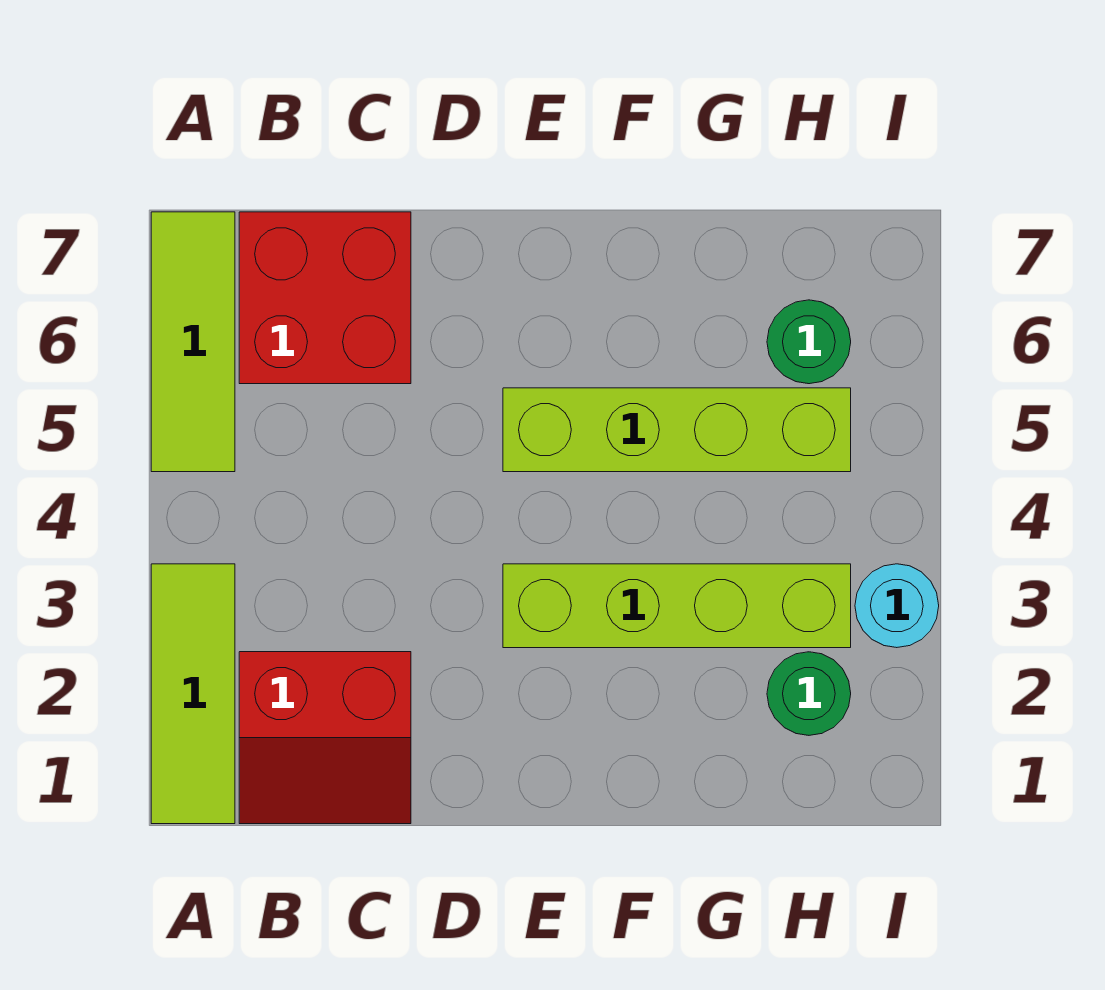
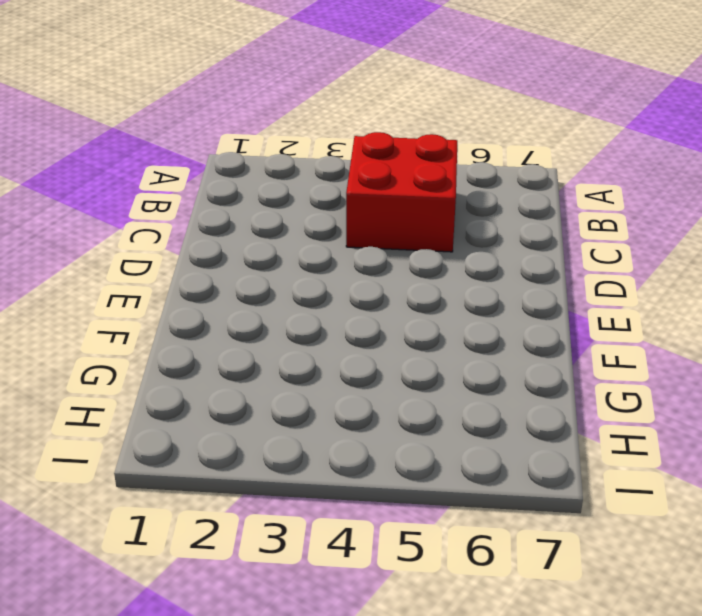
red 2x2 brick [346,132,457,252] -> red 2x2 brick moved to [239,212,411,384]
none -> lime 1x3 tile [151,564,235,824]
none -> lime 1x3 tile [151,212,235,472]

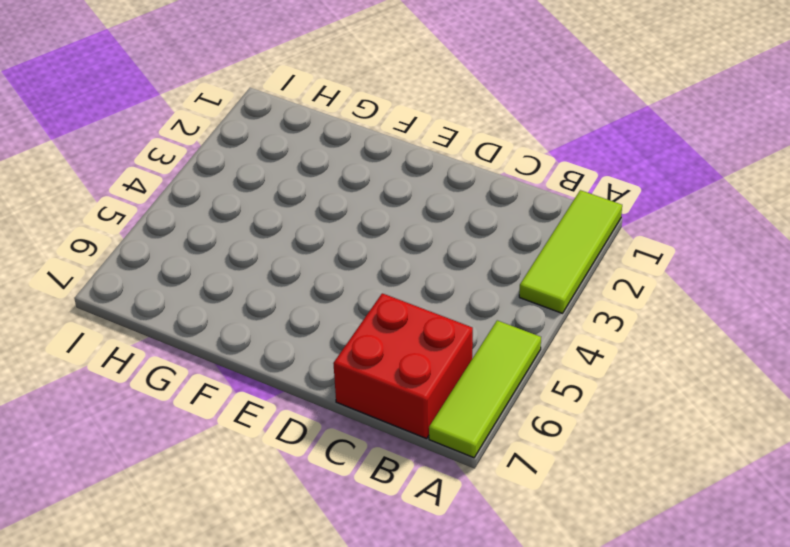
none -> red 2x2 slope [239,652,411,824]
none -> lime 1x4 brick [503,564,851,648]

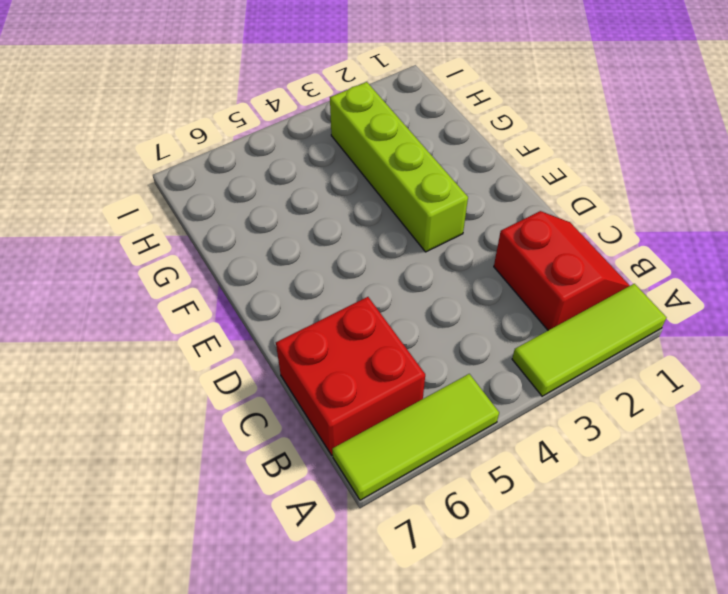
none -> lime 1x4 brick [503,388,851,472]
none -> green 1x1 round brick [767,652,851,735]

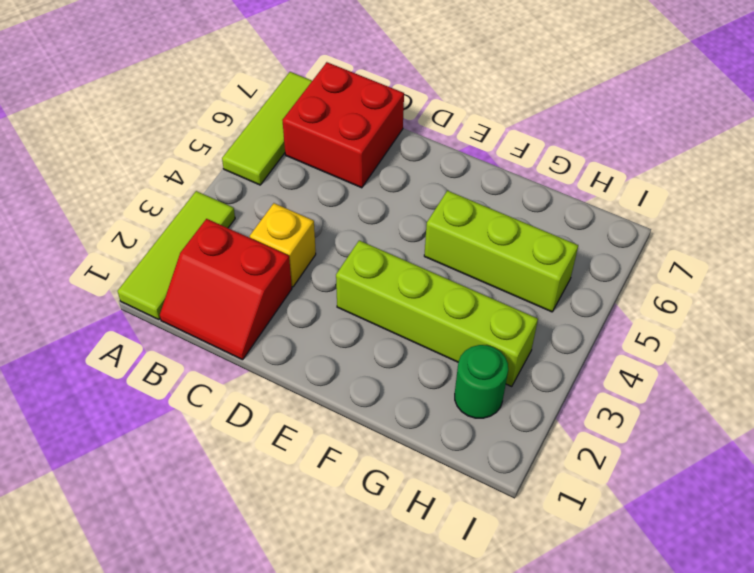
yellow 1x1 brick [250,203,316,287] -> none
lime 1x3 brick [424,191,578,312] -> lime 1x4 brick [503,388,851,472]
none -> green 1x1 round brick [767,300,851,384]
none -> cyan 1x1 round brick [855,564,939,648]

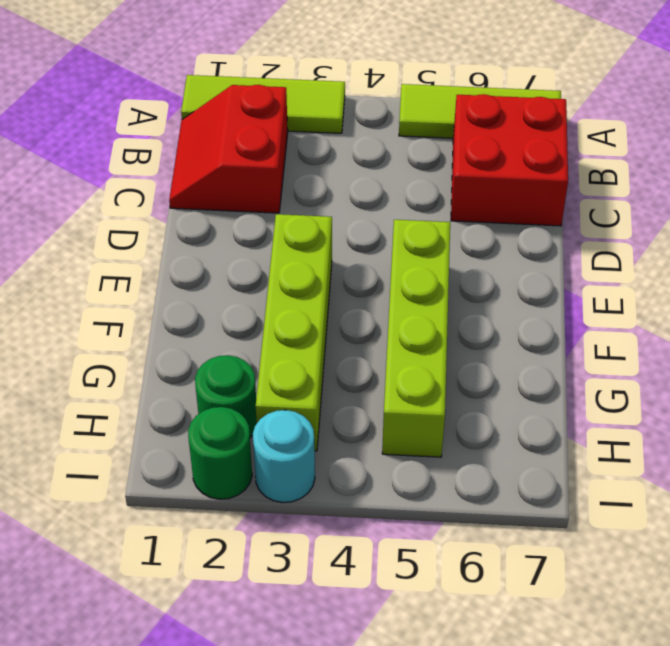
green 1x1 round brick [188,407,252,499] -> green 1x1 round brick moved to [767,300,851,384]

